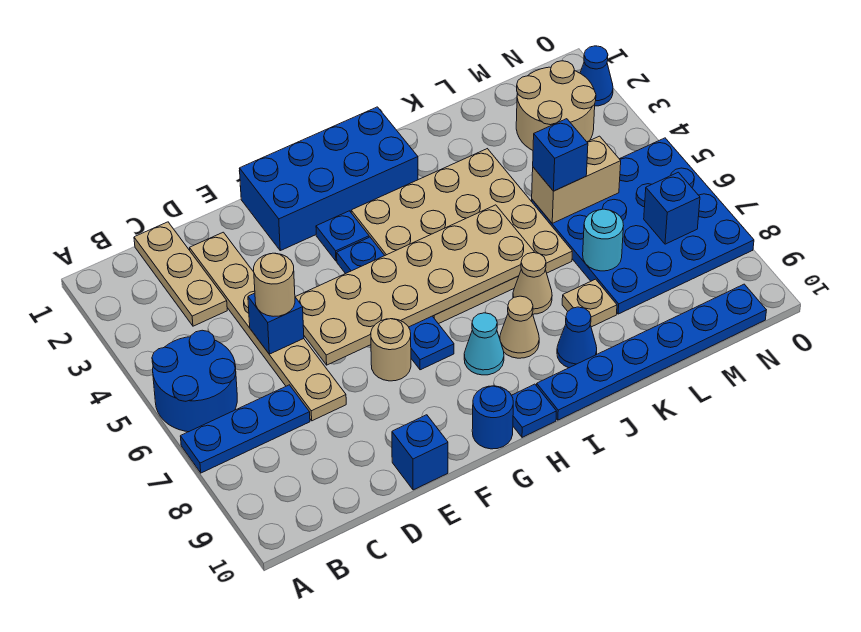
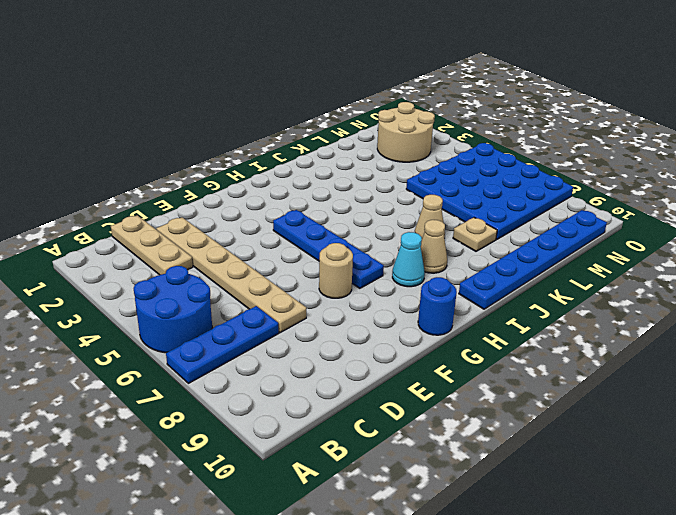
none -> blue 1x1 brick [392,415,448,490]
none -> blue 2x4 brick [239,107,418,251]
none -> blue 1x1 plate [316,211,369,261]

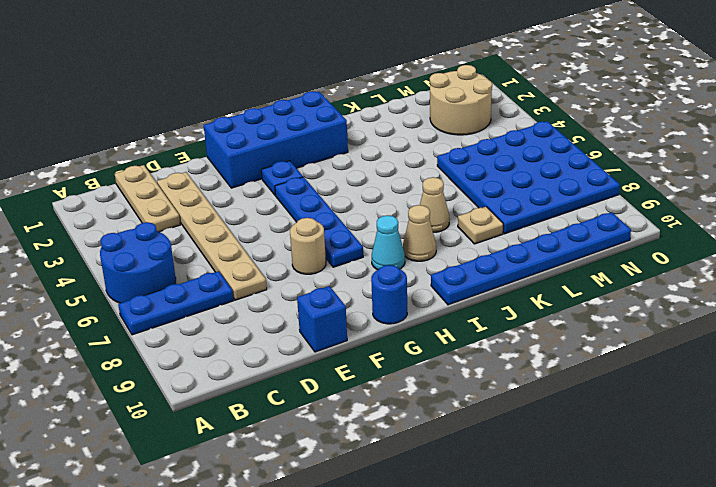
none -> tan 4x4 plate [351,149,572,324]
none -> blue 1x1 plate [511,384,556,437]
none -> blue 1x1 cone [557,307,597,368]

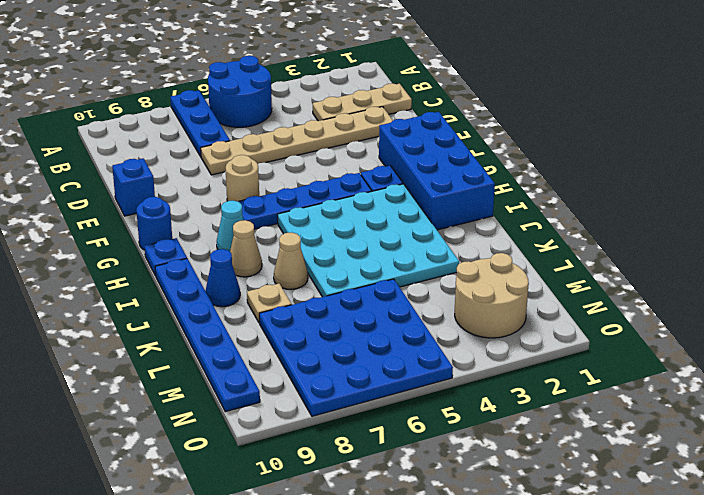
cyan 4x4 plate [278,184,459,297] -> tan 4x4 plate [351,149,572,324]
none -> blue 1x1 cone [580,46,613,106]
none -> blue 1x1 brick [248,293,304,354]
none -> tan 2x6 plate [296,205,535,365]

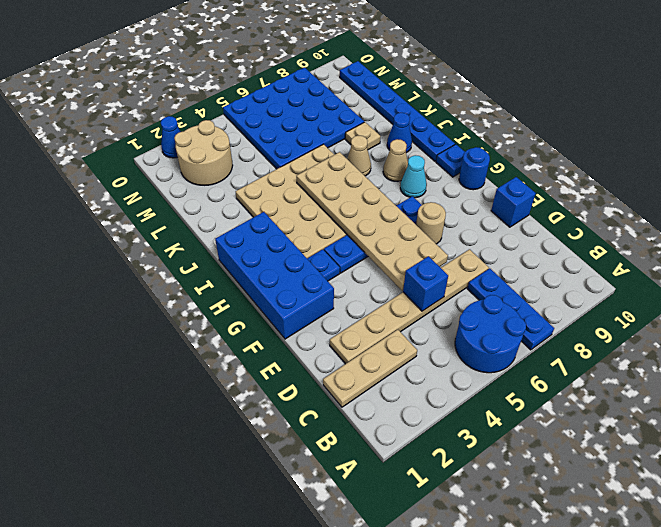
none -> tan 1x2 brick [532,136,621,223]
none -> cyan 1x1 round brick [583,209,624,271]
none -> blue 1x1 brick [644,172,700,244]

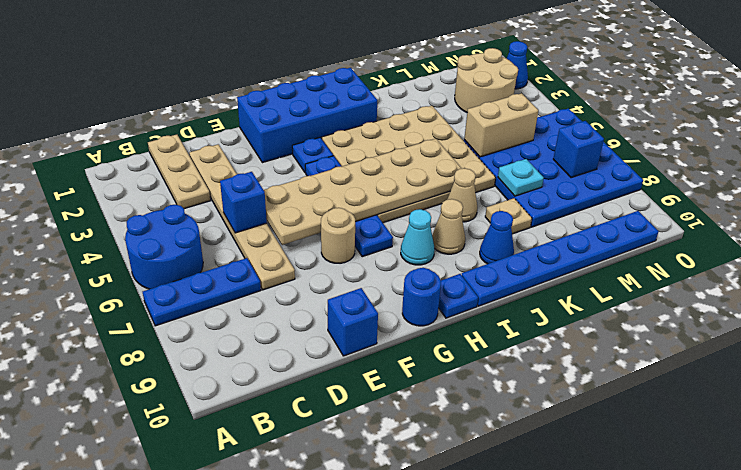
cyan 1x1 plate [498,159,544,196] -> cyan 1x1 round brick [583,209,624,271]
none -> tan 1x1 round brick [254,253,295,316]
none -> blue 1x1 brick [533,119,588,191]

